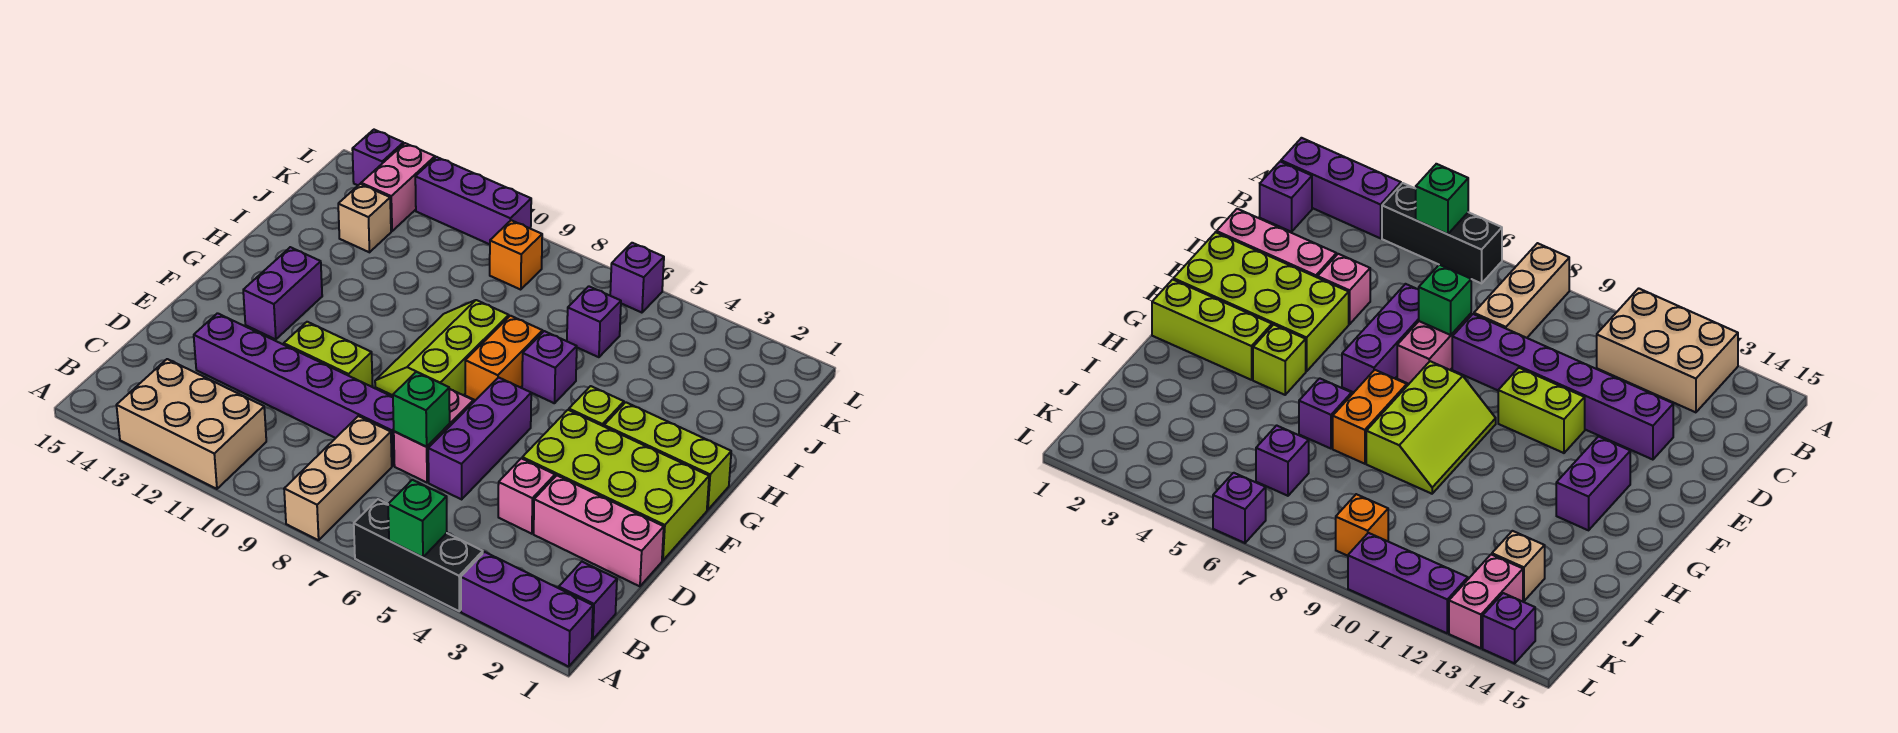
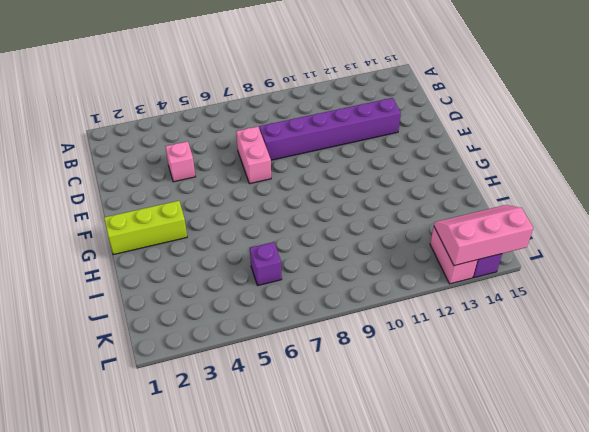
pink 2x3 slope [434,205,533,266] -> none
none -> purple 1x3 brick [461,552,593,667]
none -> black 1x3 brick [354,499,483,611]
none -> tan 1x3 brick [284,416,392,540]

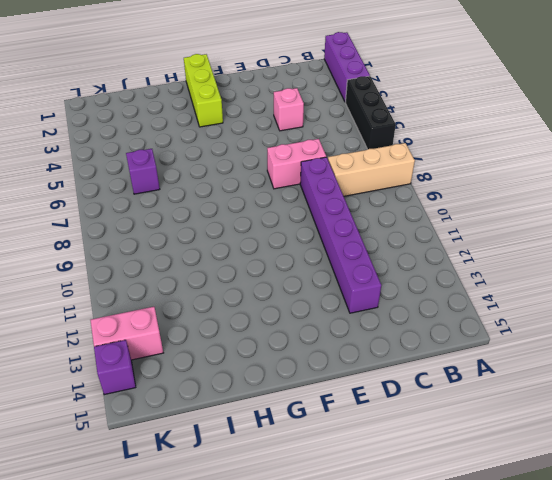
none -> tan 2x3 brick [117,359,266,489]
none -> purple 1x1 brick [559,562,617,639]
none -> pink 1x3 brick [534,475,664,586]

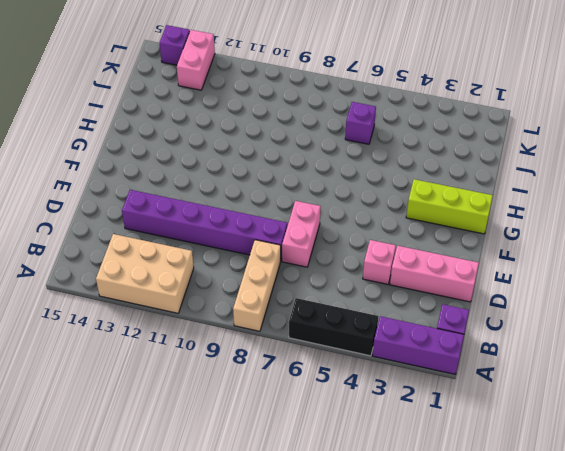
none -> purple 1x3 brick [428,377,531,499]
none -> lime 2x4 brick [522,410,709,561]
none -> lime 1x2 brick [284,322,373,387]

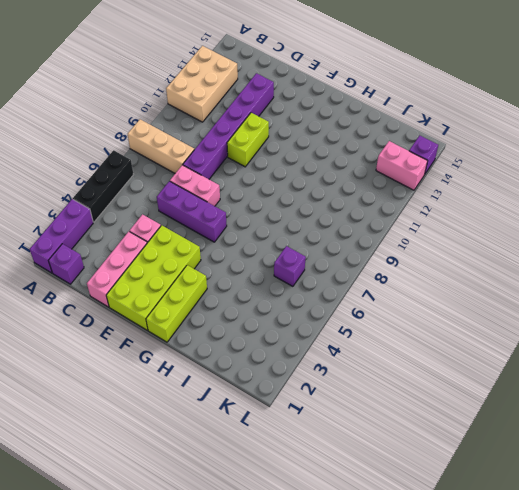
none -> lime 2x3 slope [375,300,509,395]
none -> purple 1x2 brick [243,247,322,339]
none -> lime 1x1 brick [569,386,624,426]

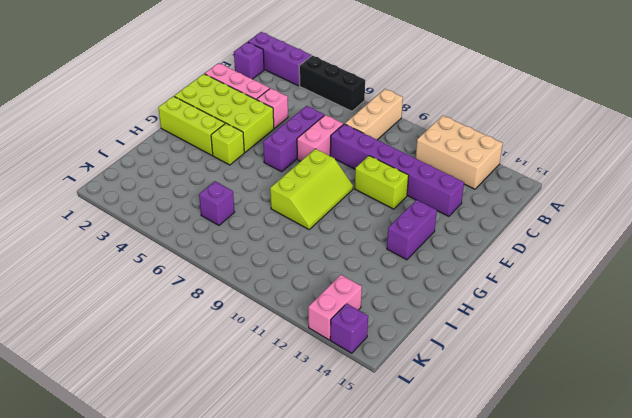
none -> orange 1x2 brick [465,316,543,400]
none -> purple 1x1 brick [522,331,577,403]
none -> tan 1x1 brick [338,184,391,252]

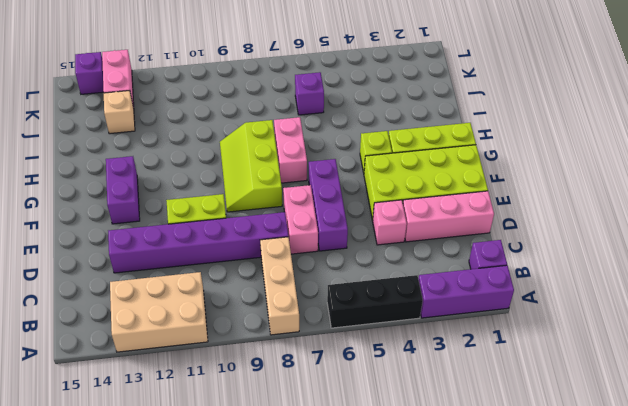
pink 1x2 brick [274,117,307,183] -> orange 1x2 brick [465,316,543,400]
none -> purple 1x1 brick [522,331,577,403]
none -> orange 1x1 brick [490,220,542,290]
none -> purple 1x1 brick [610,243,664,313]

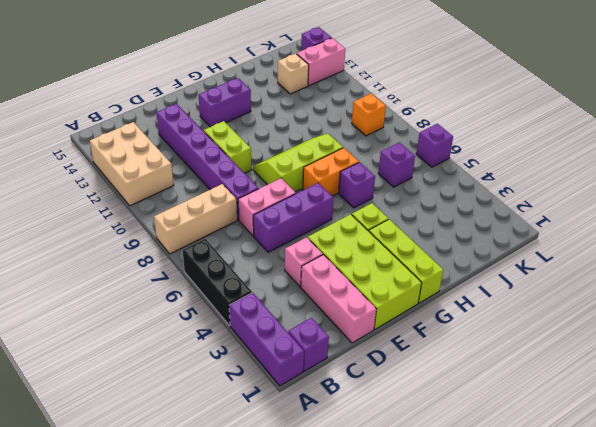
none -> purple 1x3 brick [415,157,531,244]
none -> green 1x1 brick [388,480,447,557]
none -> green 1x1 brick [393,372,450,447]

